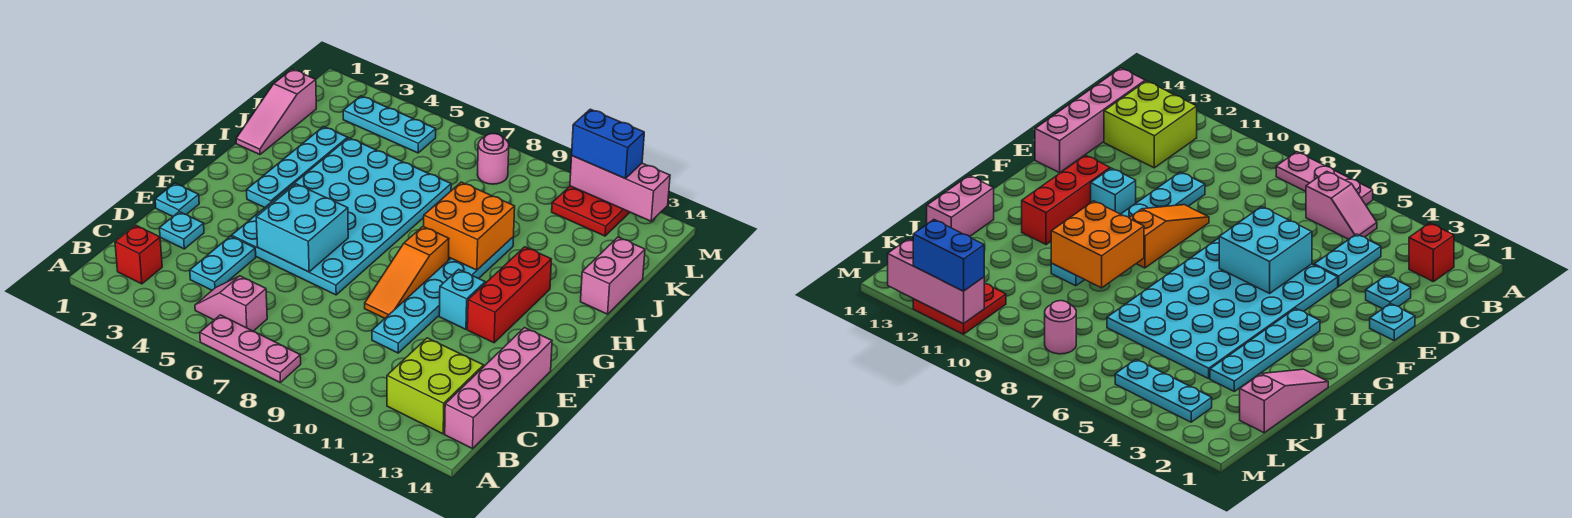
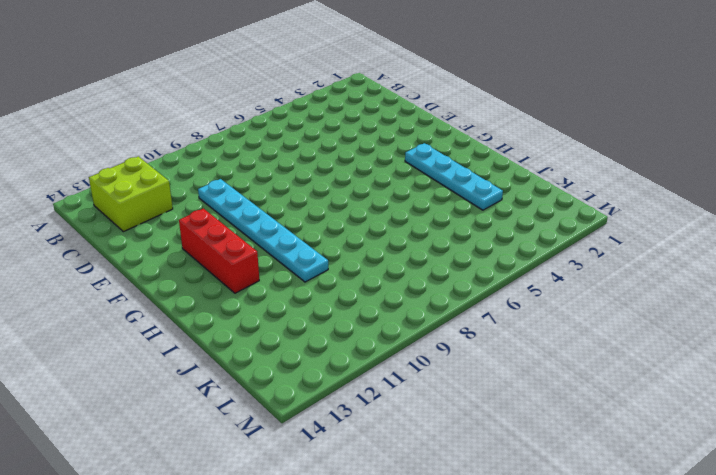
none -> pink 1x3 plate [200,315,301,383]
none -> red 1x1 brick [115,225,162,284]
none -> pink 1x2 slope [195,276,267,331]

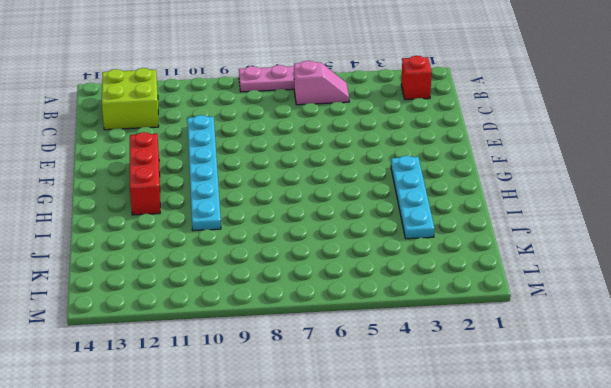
none -> pink 1x4 brick [445,328,552,449]
none -> cyan 1x2 plate [190,236,256,290]
none -> cyan 1x1 plate [159,212,204,249]

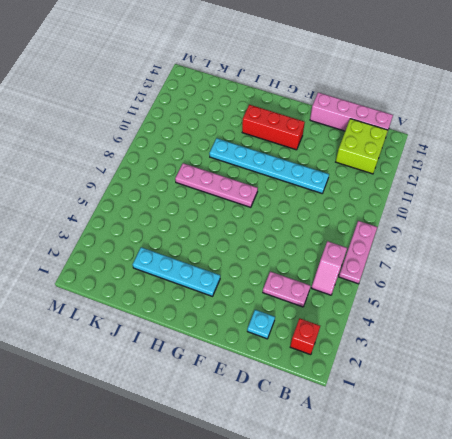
pink 1x2 plate [263,272,311,307] -> cyan 1x2 plate [190,236,256,290]
pink 1x4 plate [175,163,258,207] -> none
none -> cyan 1x1 plate [155,183,199,216]
none -> cyan 4x6 plate [232,138,451,295]
none -> orange 1x3 slope [365,226,449,318]

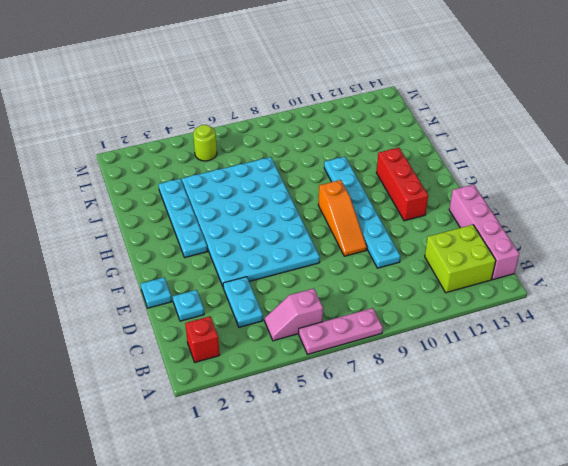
lime 1x1 round brick [193,125,217,161] -> cyan 1x3 plate [343,96,436,153]
none -> cyan 1x1 brick [439,269,485,329]
none -> pink 1x3 slope [236,69,316,155]
none -> pink 1x2 brick [581,237,645,314]

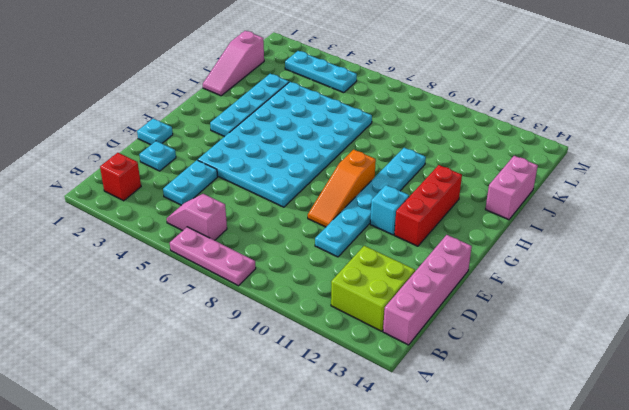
none -> pink 1x1 round brick [477,134,509,184]
none -> red 2x2 plate [552,186,630,236]
none -> cyan 2x2 brick [256,184,348,272]

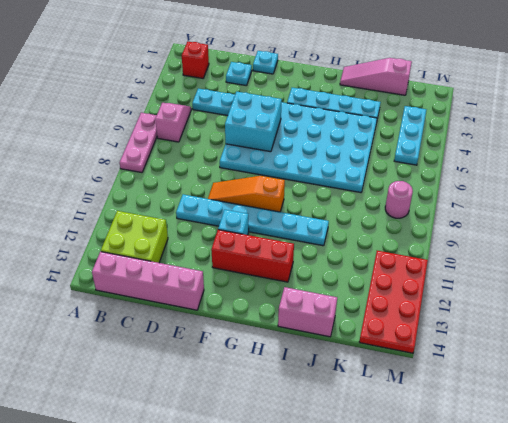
red 2x4 plate [359,251,428,353] -> red 2x2 plate [552,186,630,236]
none -> orange 2x2 brick [424,182,515,270]
none -> pink 1x3 brick [570,156,670,221]
none -> blue 1x2 brick [572,109,644,178]

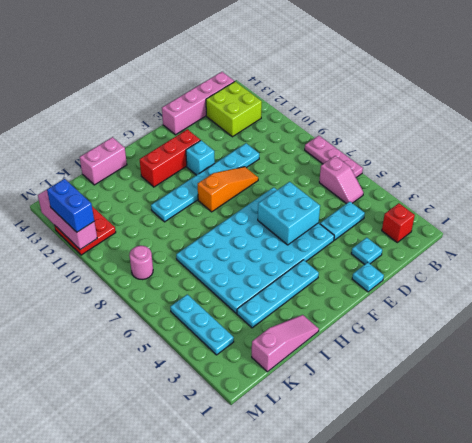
none -> orange 2x2 brick [424,182,515,270]

